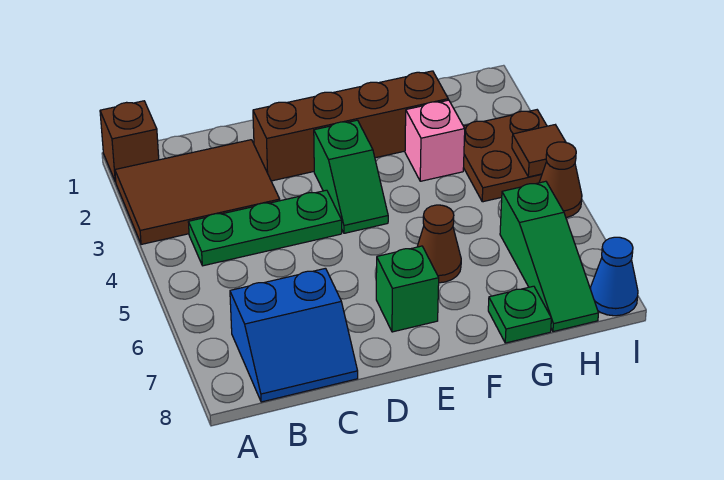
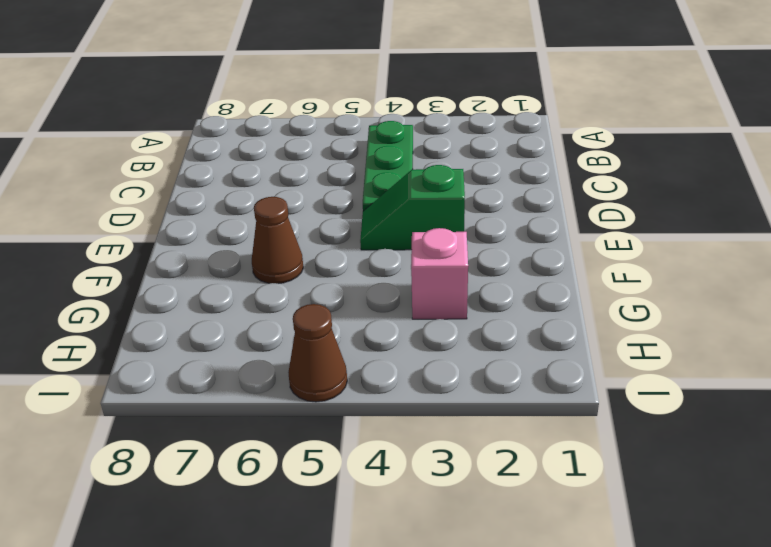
none -> brown 1x1 brick [100,101,159,182]
none -> brown 2x3 tile [115,140,280,244]
none -> blue 2x2 slope [230,268,358,402]

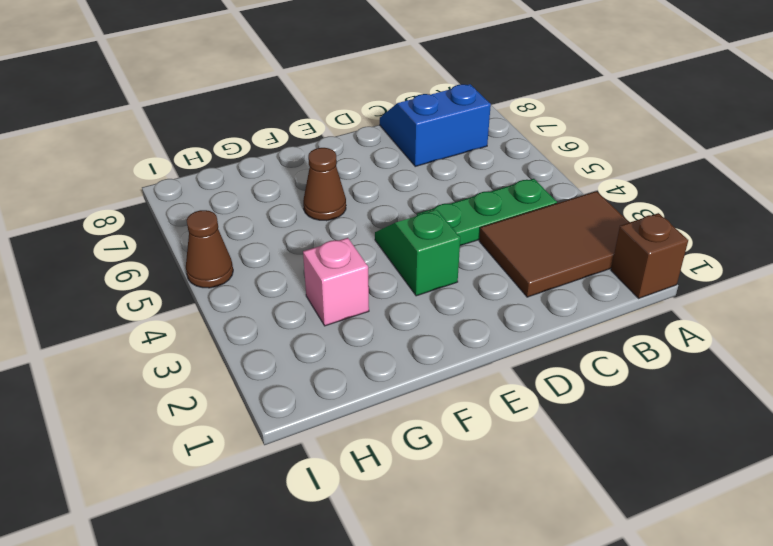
none -> brown 1x4 brick [253,71,448,181]
none -> green 1x1 brick [376,246,439,332]
none -> green 1x1 plate [488,286,551,343]

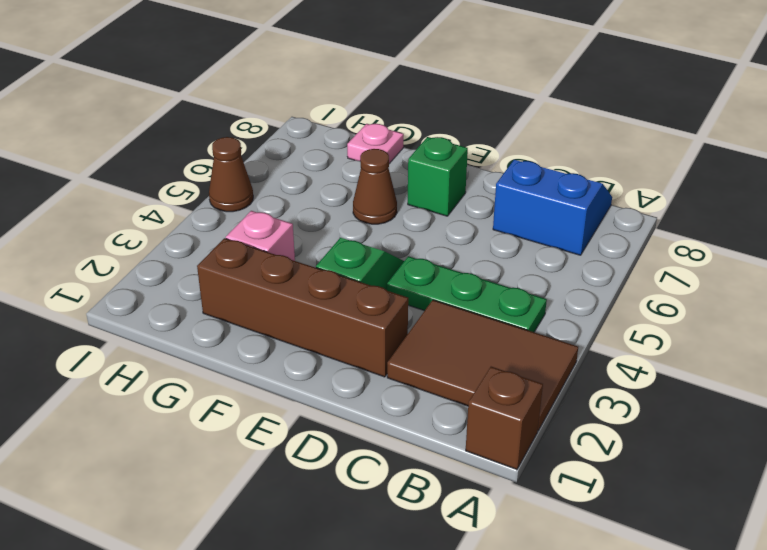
pink 1x1 plate [347,124,404,164] -> green 1x1 plate [488,286,551,343]
none -> brown 2x2 plate [464,110,547,202]
none -> green 1x3 slope [500,181,598,332]
none -> blue 1x1 cone [590,237,638,316]

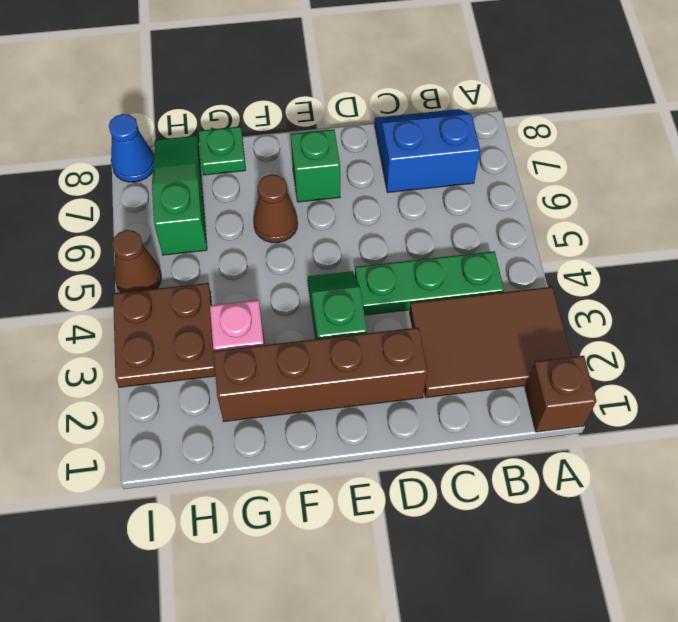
none -> brown 1x1 tile [512,125,566,177]

